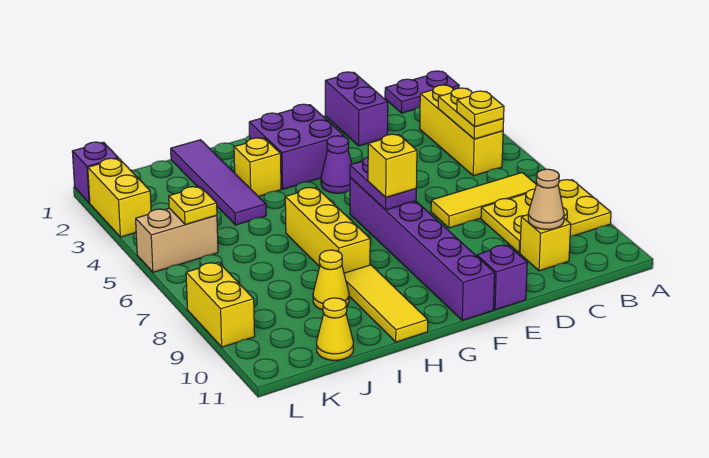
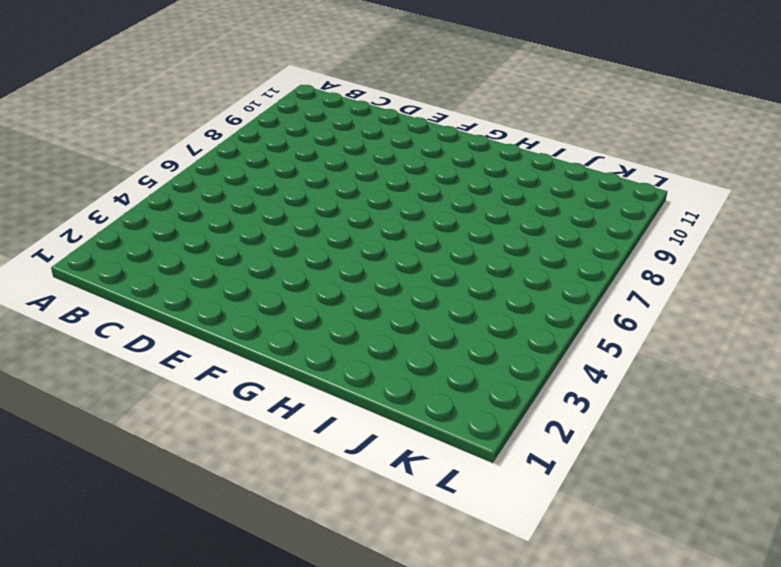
none -> purple 1x2 plate [385,71,459,113]
none -> yellow 2x3 plate [481,180,611,253]
none -> yellow 1x3 brick [420,85,503,176]

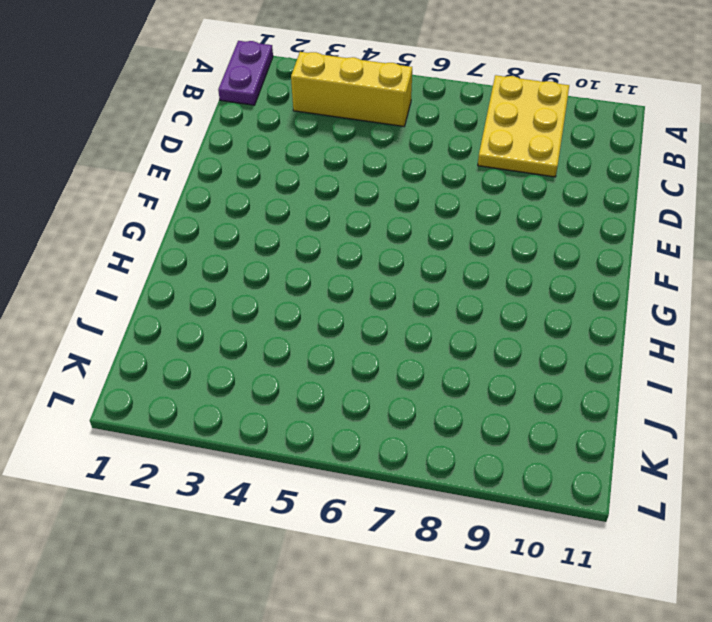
none -> yellow 1x3 tile [431,173,536,228]
none -> yellow 1x1 brick [520,215,571,271]
none -> purple 1x2 brick [325,72,388,146]

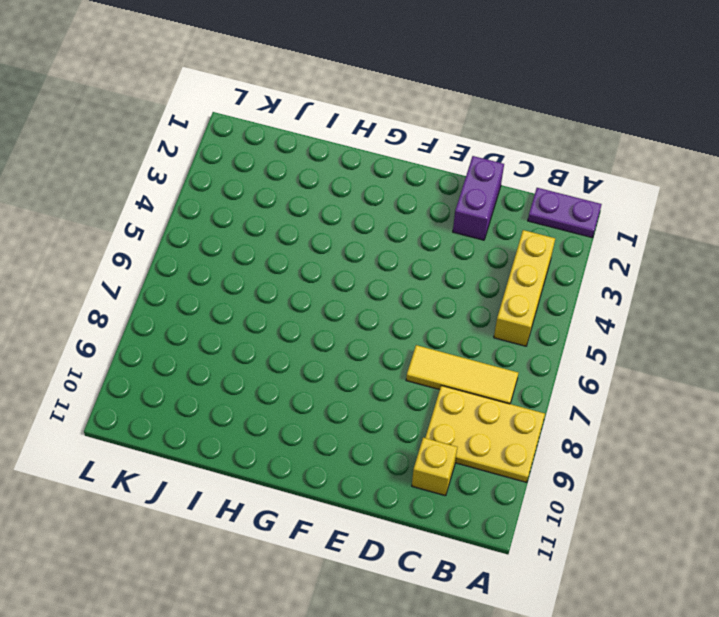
none -> purple 1x1 brick [477,245,527,310]
none -> purple 2x2 brick [249,104,344,189]
none -> purple 1x1 cone [321,136,352,193]

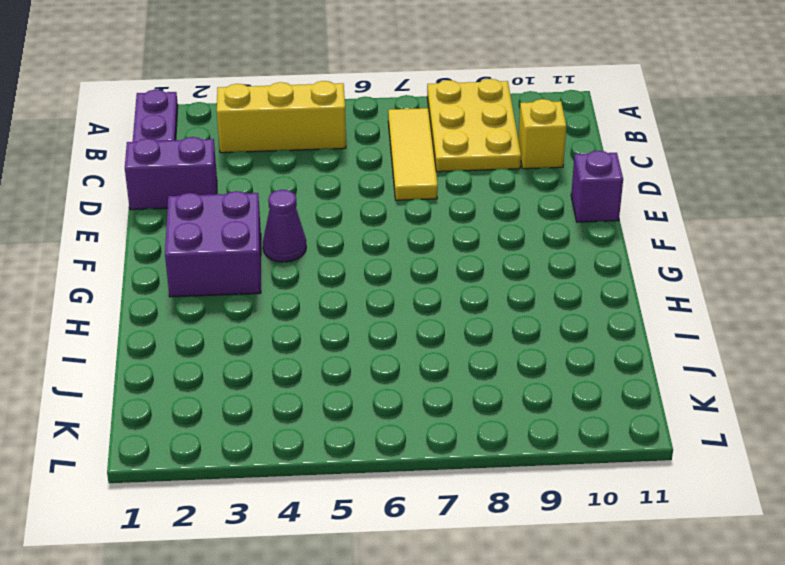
none -> purple 1x6 brick [350,178,495,320]
none -> yellow 1x1 brick [234,138,281,197]
none -> yellow 1x3 brick [285,187,370,273]

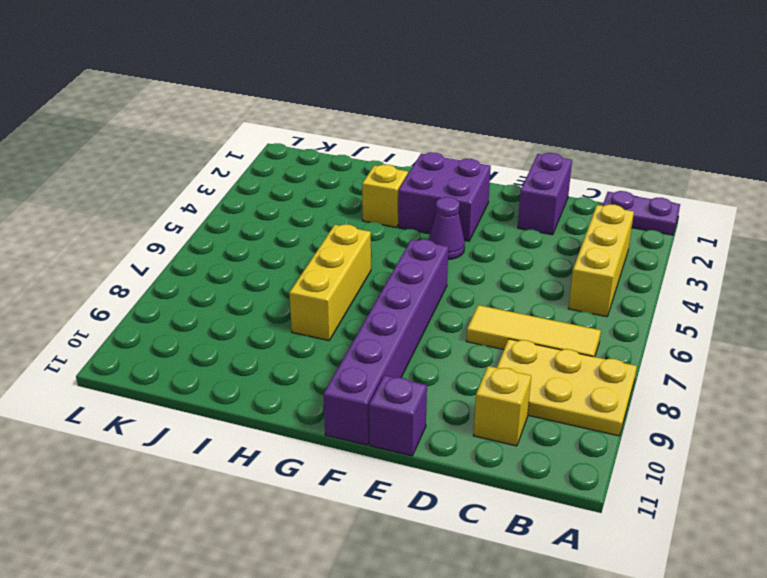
none -> yellow 1x3 tile [344,265,428,342]
none -> purple 1x4 tile [171,140,266,225]
none -> yellow 1x1 cone [313,250,349,310]

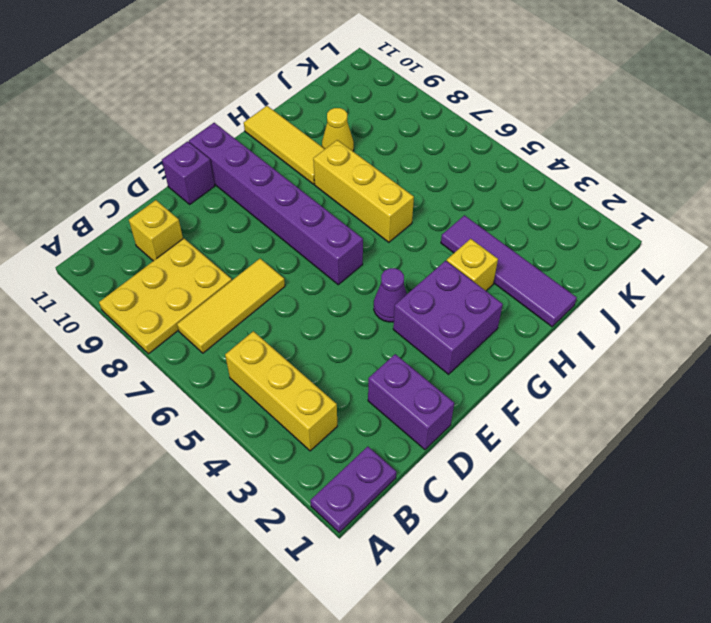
none -> yellow 1x1 cone [317,298,353,360]
none -> tan 1x2 brick [136,208,218,272]
none -> purple 1x1 brick [72,142,118,203]

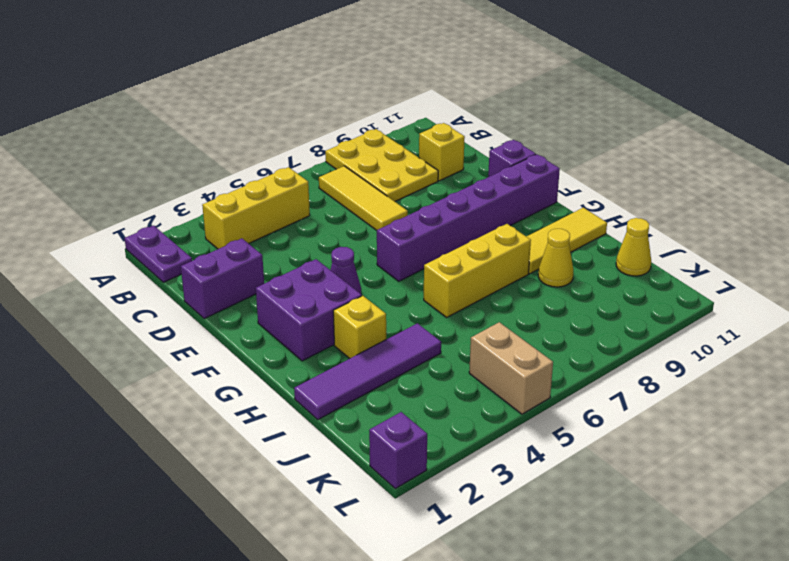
none -> yellow 1x2 brick [88,158,151,237]
none -> yellow 1x2 brick [186,262,255,347]
none -> yellow 1x2 plate [438,88,504,139]

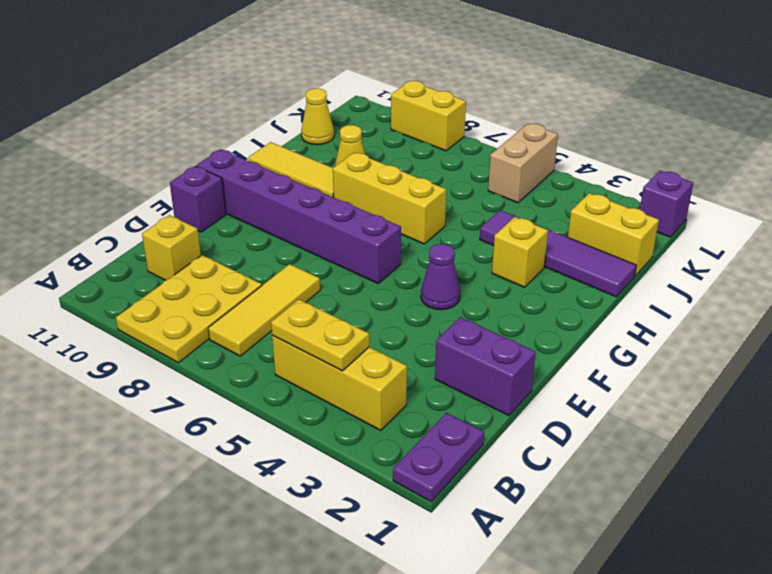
yellow 1x2 brick [568,193,659,276] -> yellow 1x2 brick moved to [88,158,151,237]
none -> purple 2x2 brick [249,104,344,189]
none -> tan 1x1 cone [528,169,564,229]
none -> purple 1x2 plate [350,157,416,210]

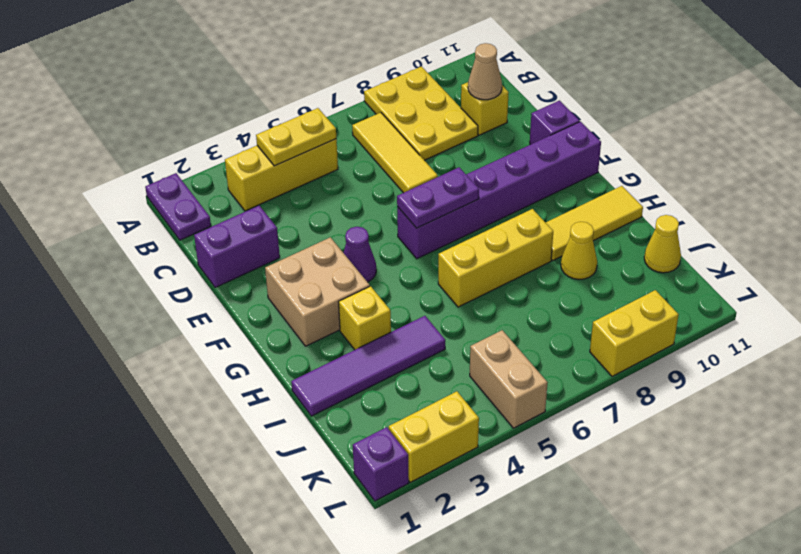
tan 2x2 brick [265,237,370,346] -> purple 2x2 brick [249,104,344,189]
none -> yellow 1x1 plate [169,187,217,224]
none -> yellow 1x1 plate [457,91,504,127]
none -> yellow 1x1 brick [368,134,417,197]

